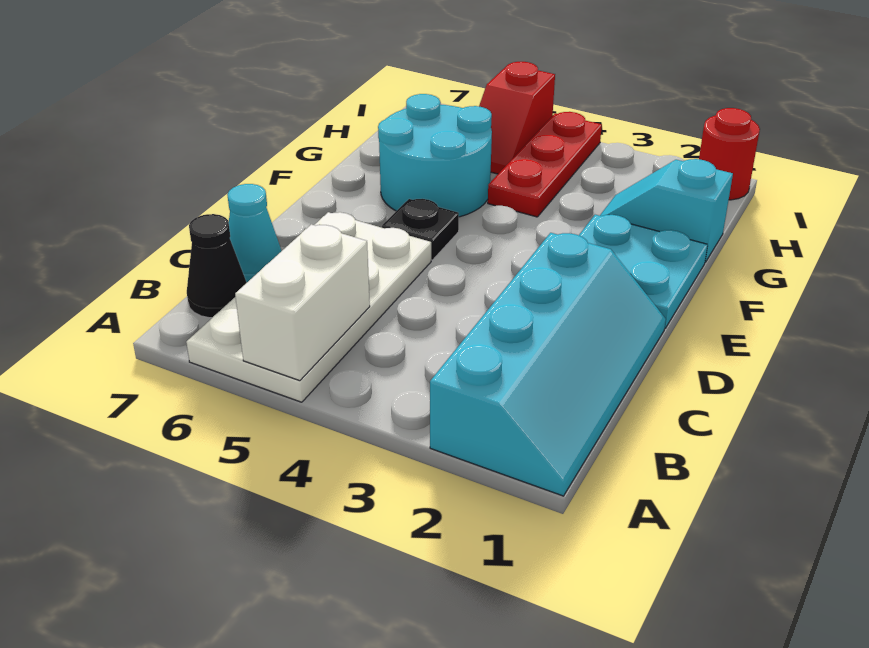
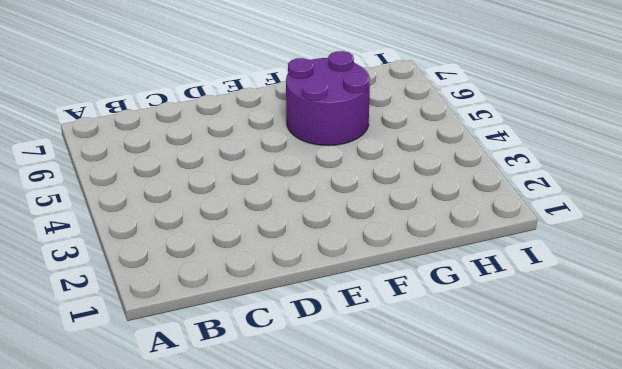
purple 2x2 round brick [286,51,370,146] -> cyan 2x2 round brick [378,94,492,217]
none -> cyan 2x4 slope [430,233,666,496]
none -> white 2x4 plate [186,212,431,402]
none -> black 1x1 cone [187,214,247,318]

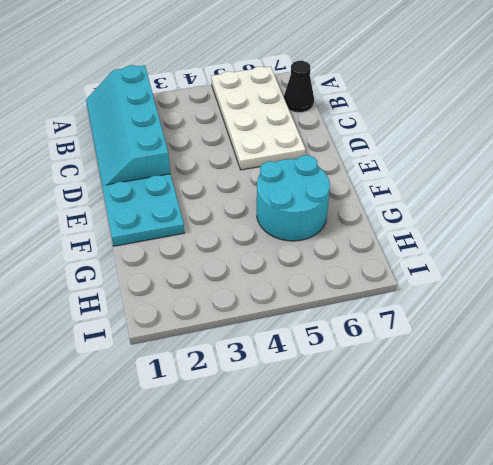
none -> cyan 1x1 cone [227,184,281,282]
none -> black 1x1 plate [382,199,459,260]
none -> cyan 1x2 slope [600,159,733,262]

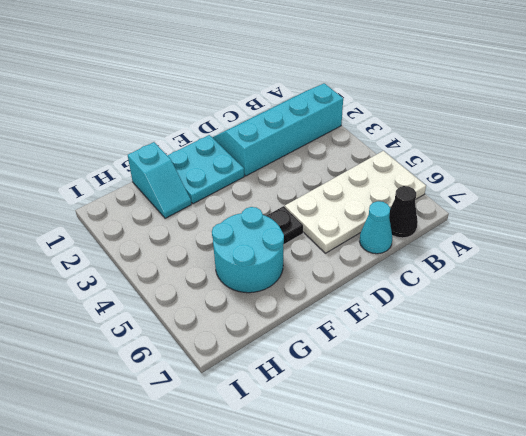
none -> red 1x3 plate [488,112,602,217]
none -> red 1x2 slope [479,62,555,174]
none -> red 1x1 round brick [699,108,760,200]

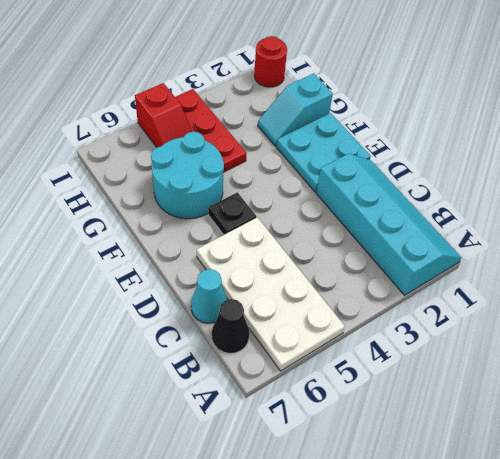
none -> white 1x2 brick [235,224,370,381]

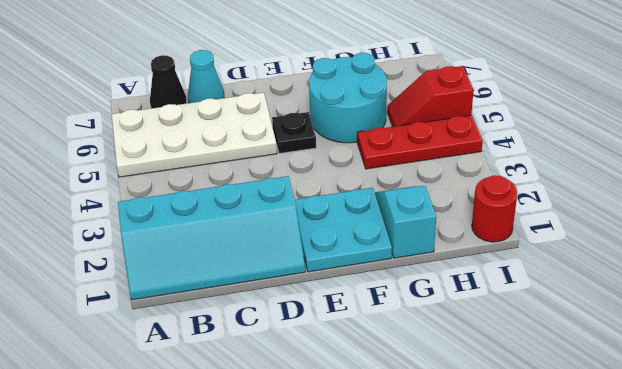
none -> white 1x2 brick [235,224,370,381]

